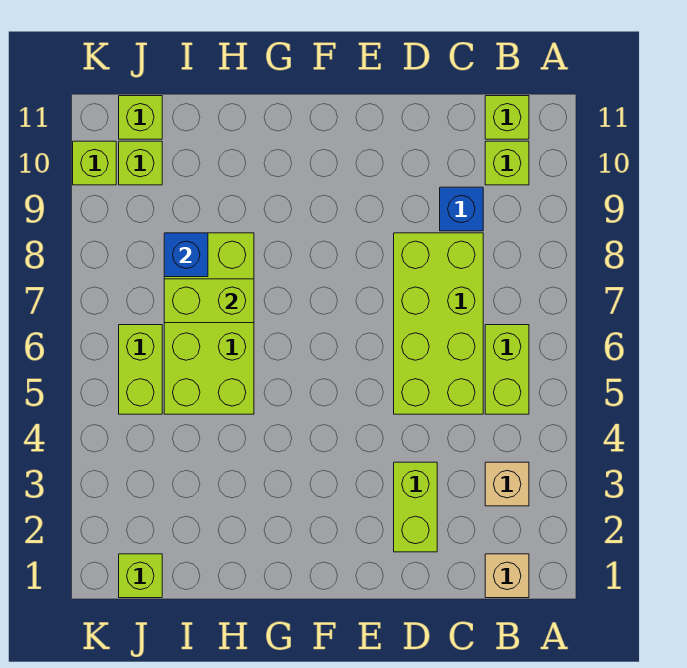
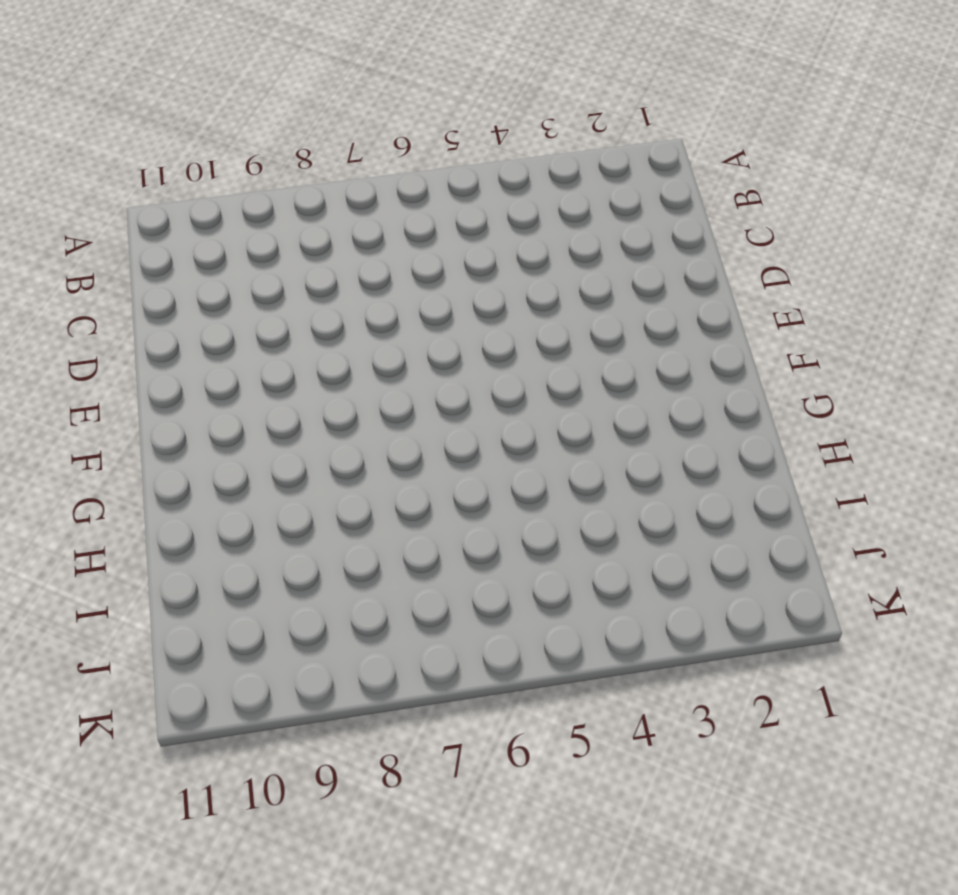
none -> tan 1x1 brick [485,554,529,598]
none -> tan 1x1 brick [485,462,529,506]
none -> lime 1x2 brick [485,325,529,414]

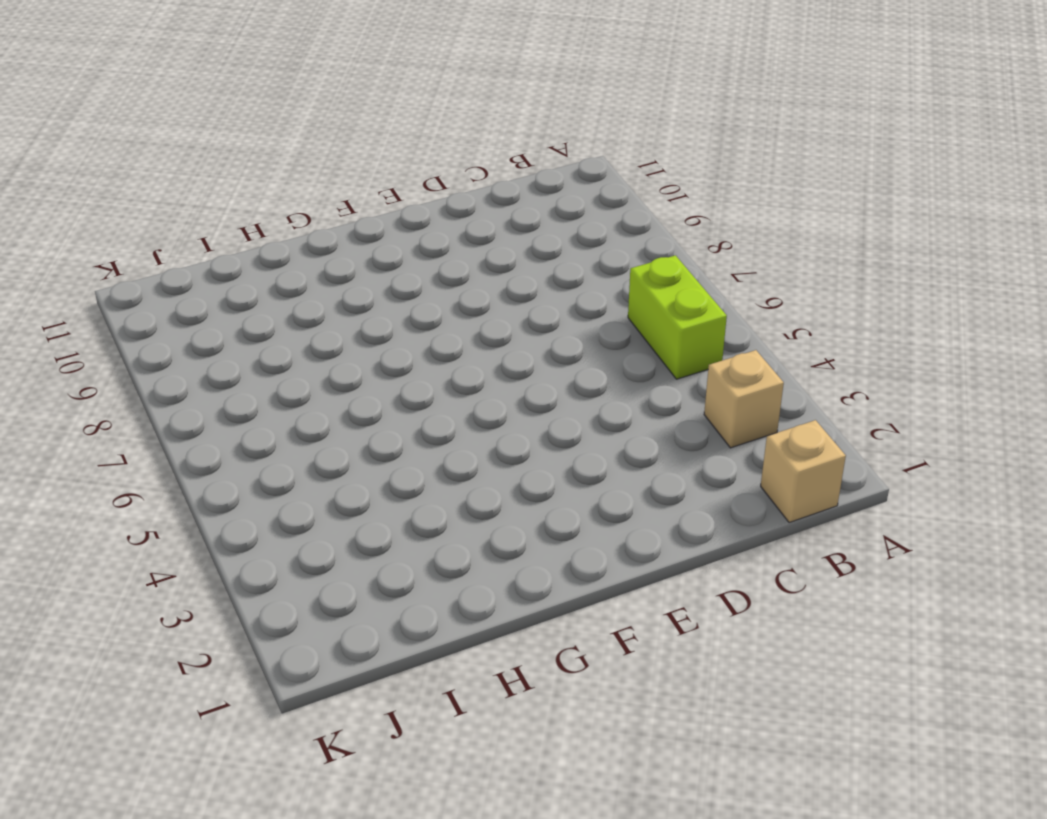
none -> lime 1x1 brick [485,141,529,185]
none -> lime 1x1 brick [485,96,529,139]
none -> lime 2x4 brick [394,233,483,414]

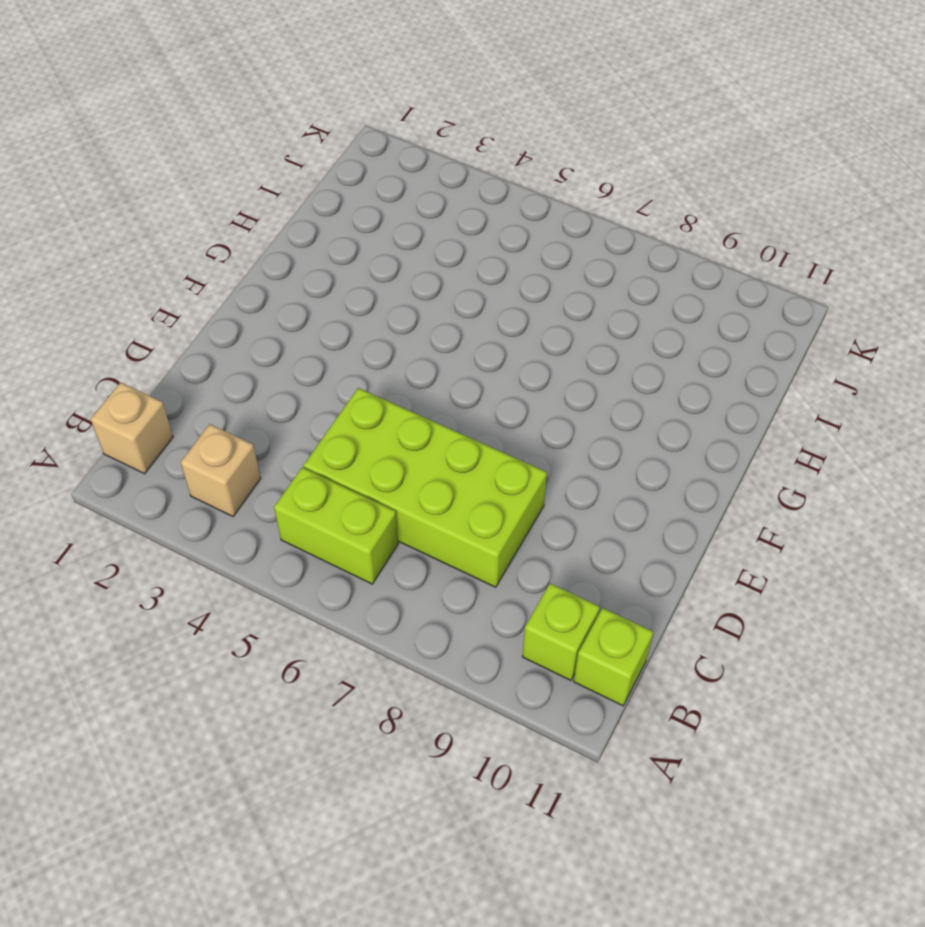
none -> blue 1x1 brick [440,187,483,231]
none -> lime 1x2 brick [394,462,437,552]
none -> lime 2x4 brick [164,233,254,414]

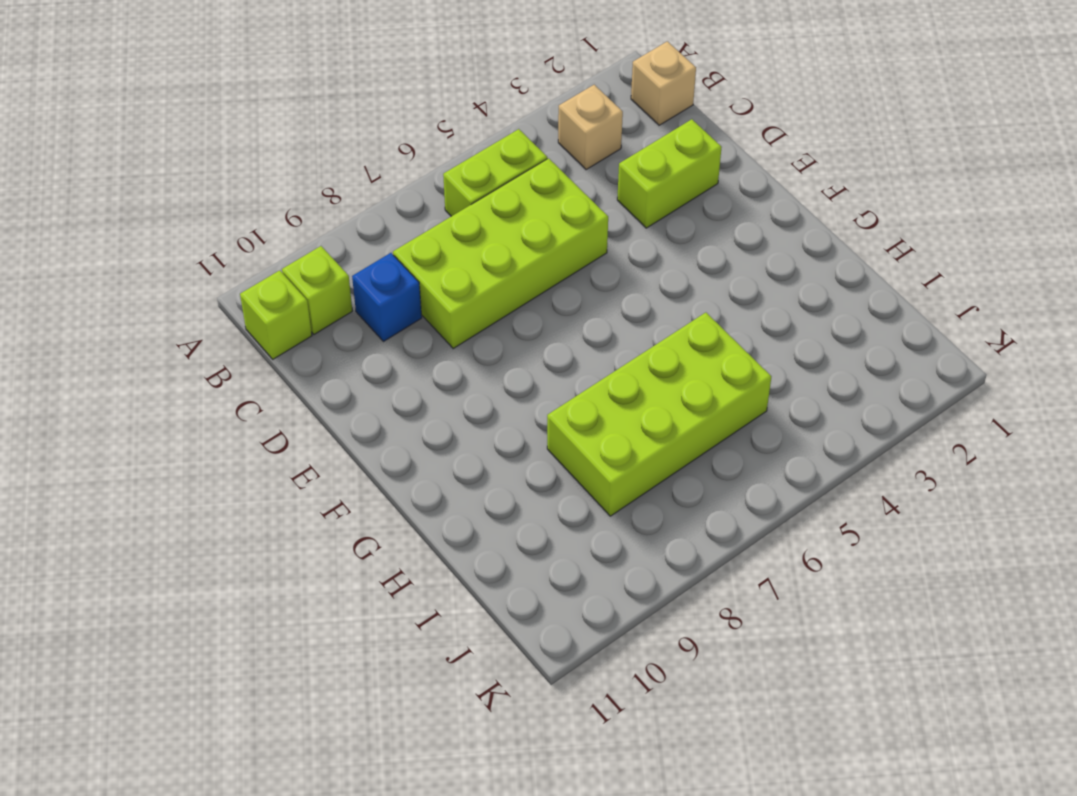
none -> lime 1x1 brick [119,554,162,598]
none -> lime 1x2 brick [119,325,162,414]
none -> lime 1x1 brick [119,141,162,185]

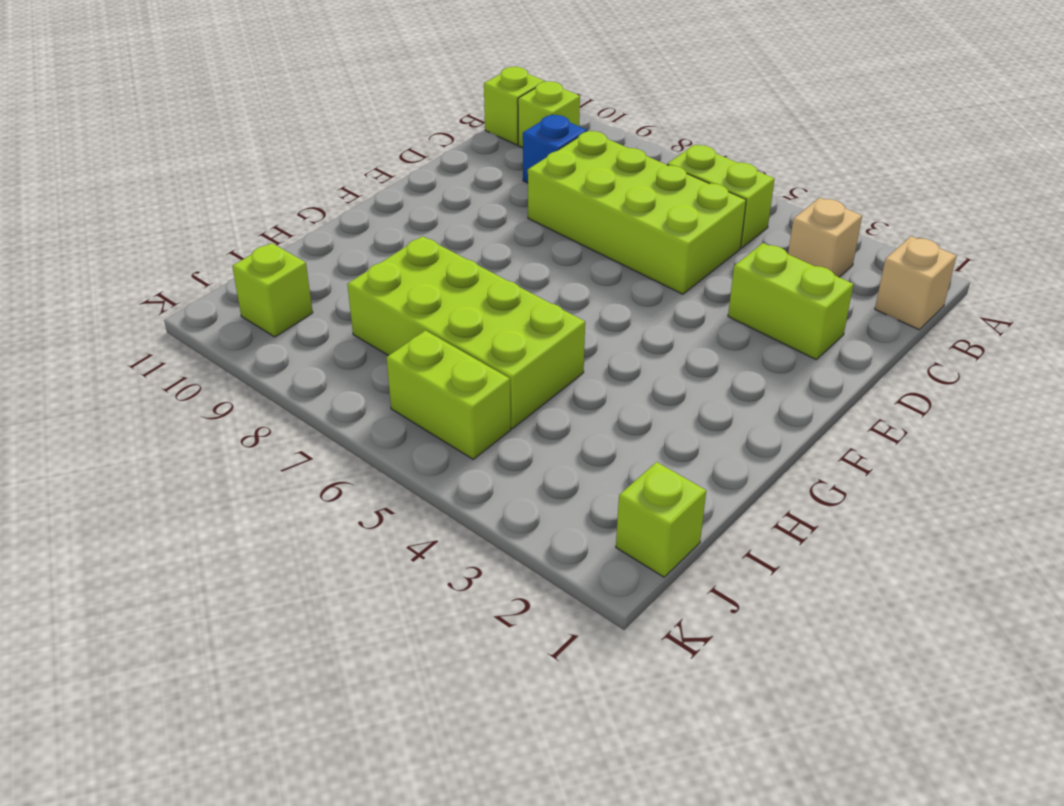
none -> lime 1x1 brick [119,96,162,139]
none -> lime 1x1 brick [73,141,116,185]
none -> lime 1x2 brick [164,279,254,323]

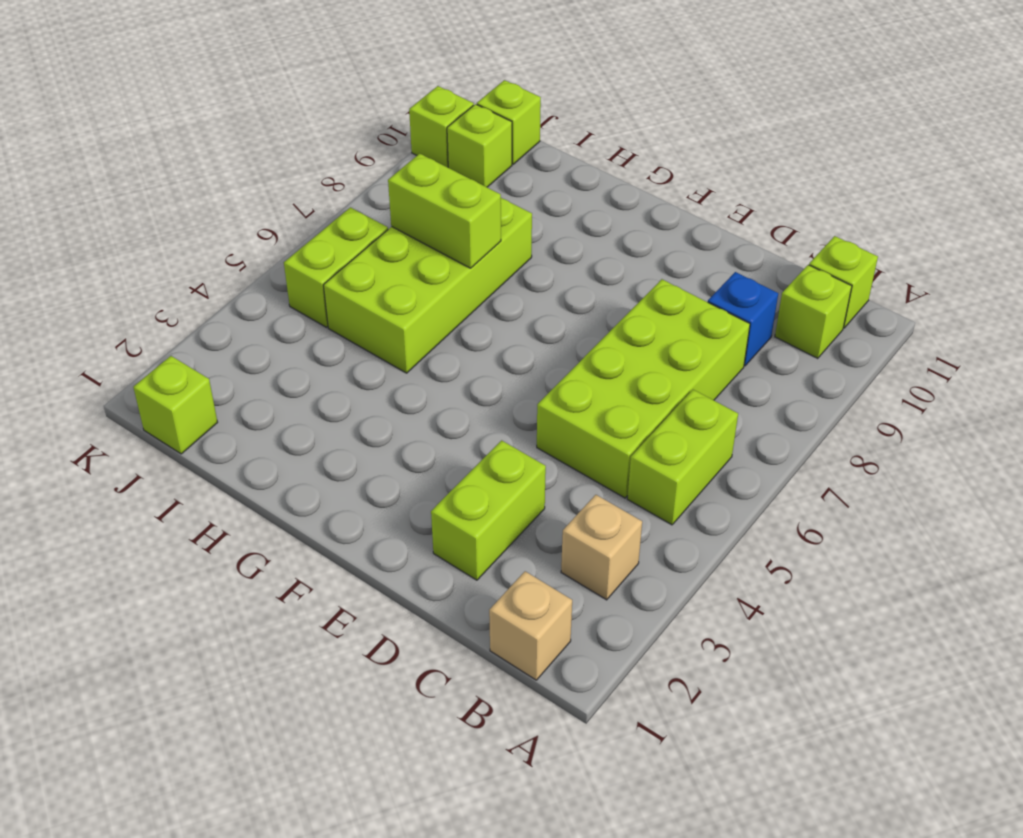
none -> blue 1x1 brick [164,233,208,277]

